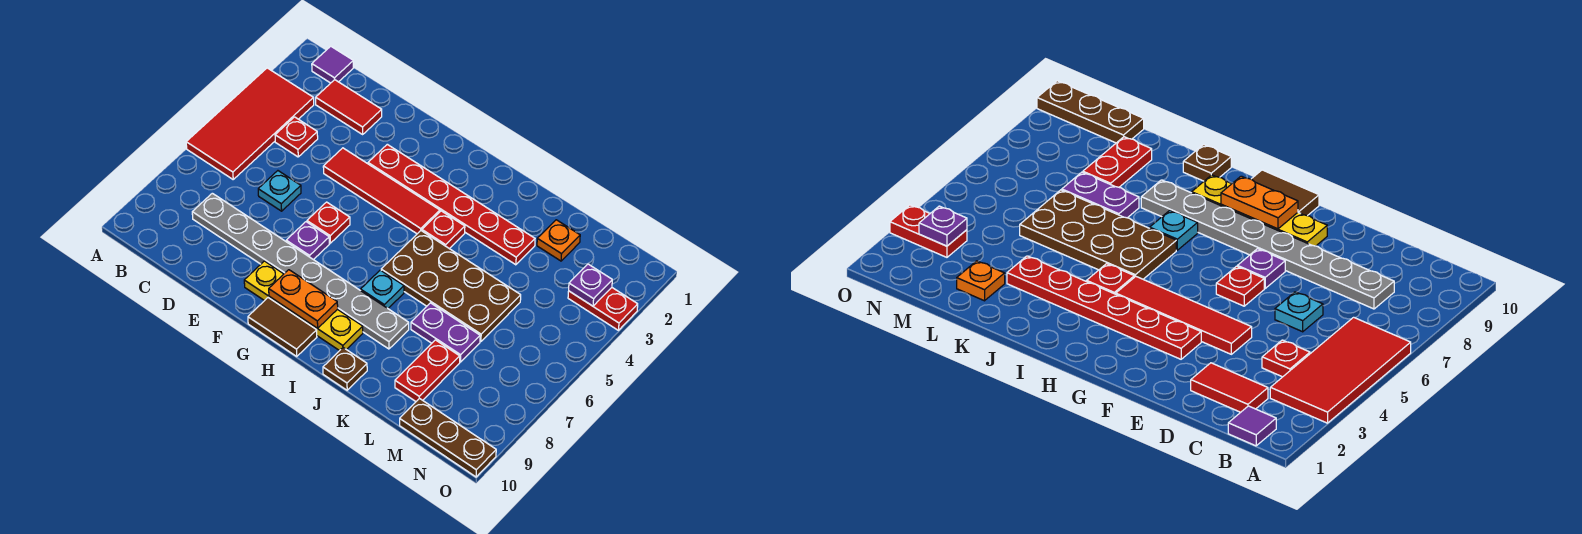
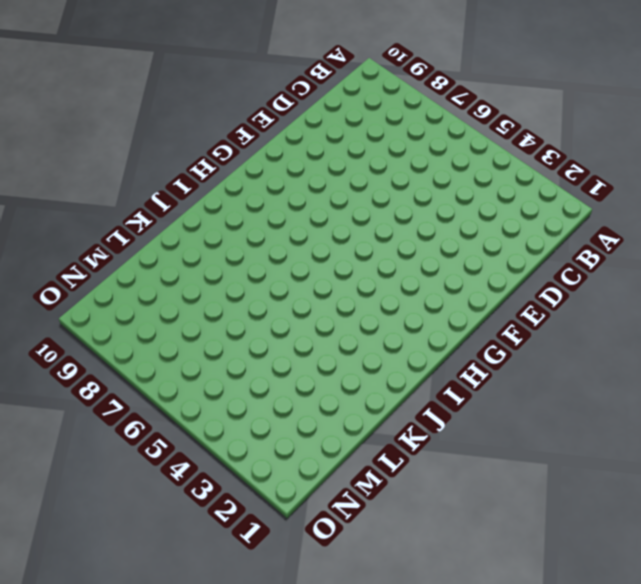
none -> red 2x4 tile [186,68,314,179]
none -> purple 1x1 tile [312,46,354,83]
none -> red 1x2 tile [316,80,382,134]

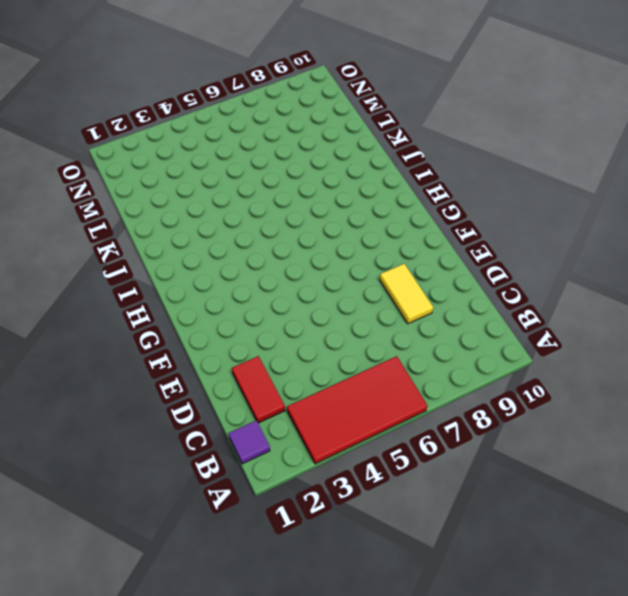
yellow 1x2 tile [380,264,433,324] -> grey 1x8 plate [192,193,409,349]
none -> red 1x1 plate [275,117,318,157]
none -> cyan 1x1 plate [258,171,301,211]
none -> red 1x4 tile [323,148,440,234]

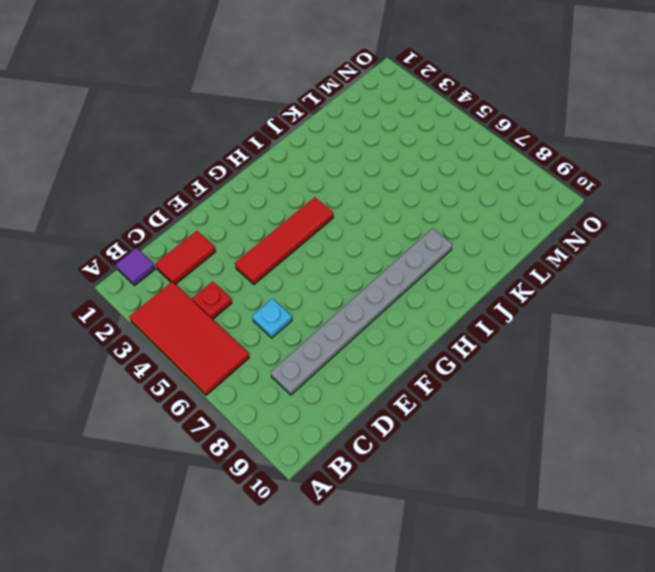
none -> red 1x6 plate [368,144,535,265]
none -> red 1x1 plate [307,202,350,243]
none -> purple 1x1 plate [286,222,329,260]

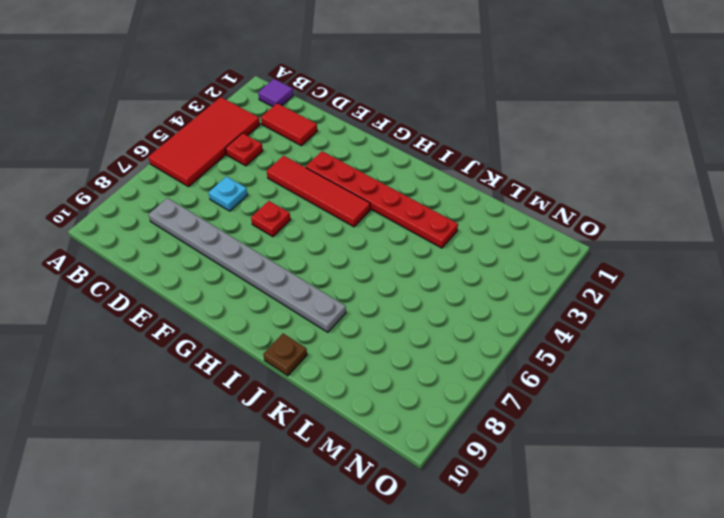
none -> purple 1x1 plate [286,222,329,260]
none -> yellow 1x4 plate [244,261,363,351]
none -> brown 1x2 tile [248,298,317,356]

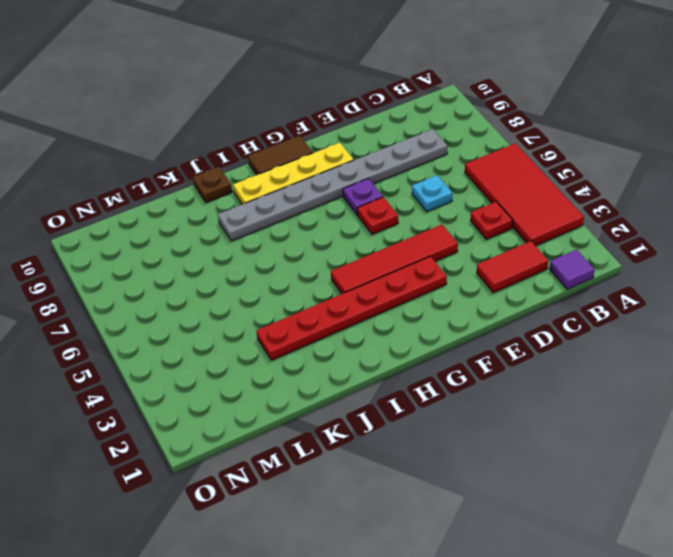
none -> red 1x1 plate [422,211,465,249]
none -> brown 2x4 plate [381,231,521,341]
none -> cyan 1x1 plate [361,270,404,308]

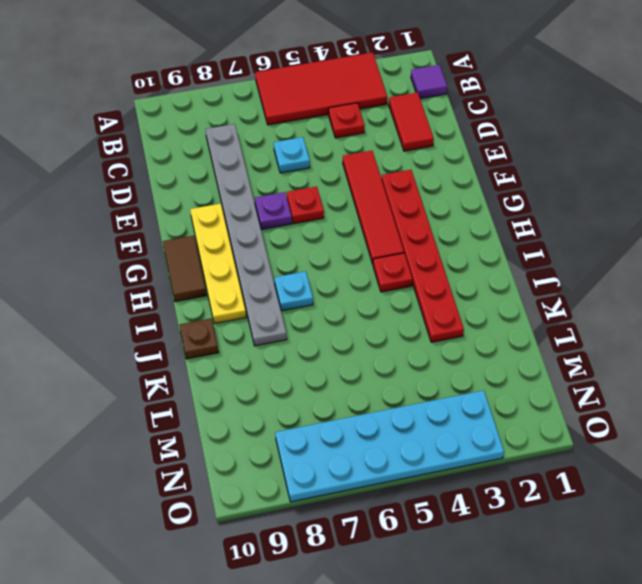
cyan 2x6 plate [275,391,504,502] -> red 1x2 plate [568,288,638,330]
none -> brown 2x4 plate [381,231,521,341]
none -> purple 1x2 plate [411,303,480,362]
none -> orange 1x1 plate [537,220,580,261]

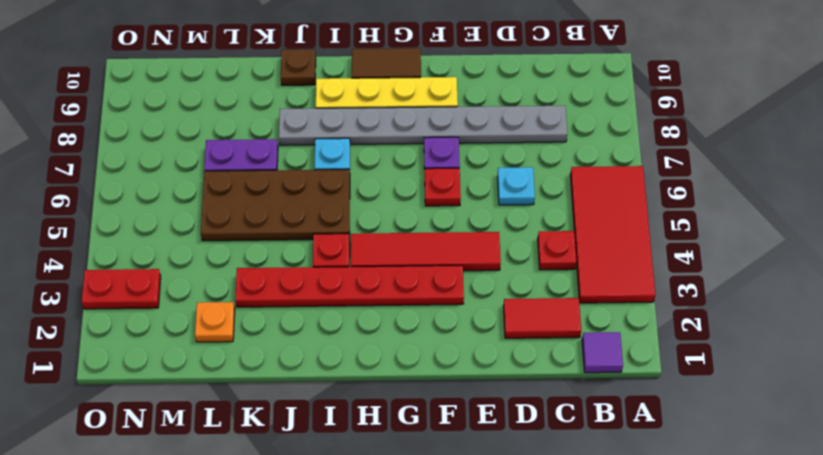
none -> red 1x2 plate [395,340,460,401]
none -> brown 1x3 plate [400,398,496,477]
none -> orange 1x2 plate [269,270,338,328]

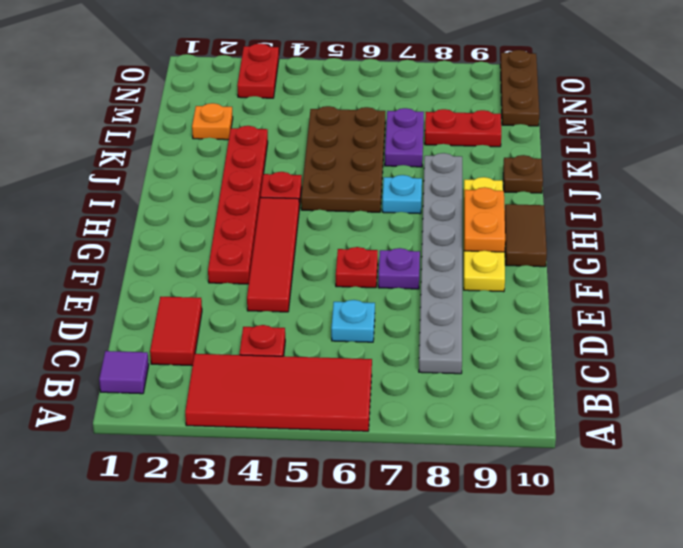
none -> purple 1x1 plate [569,264,612,306]

